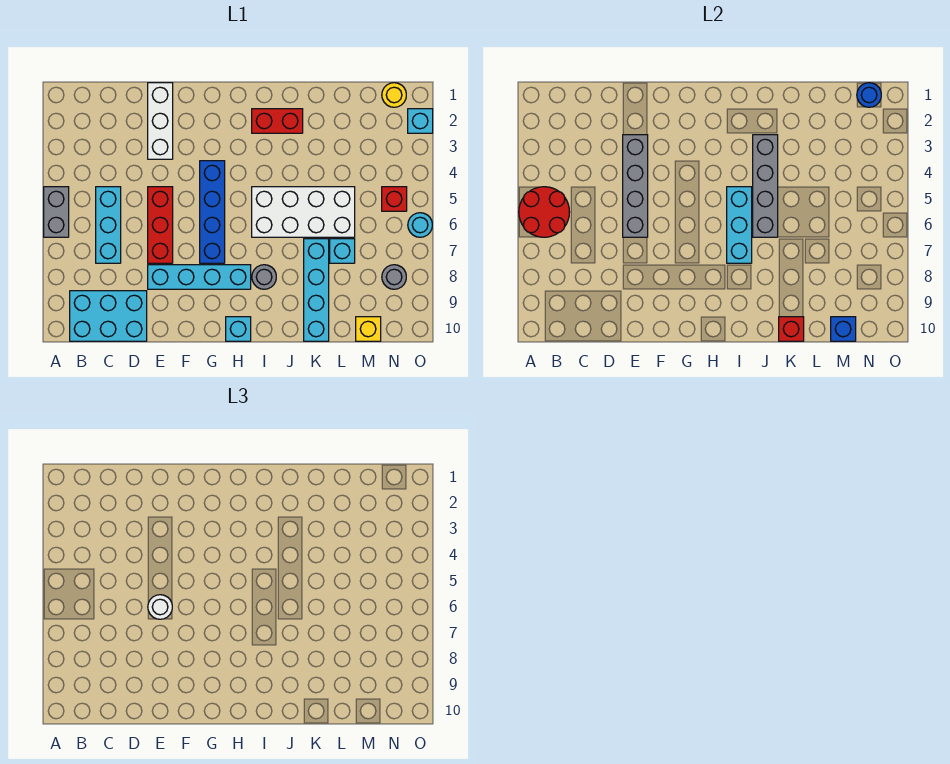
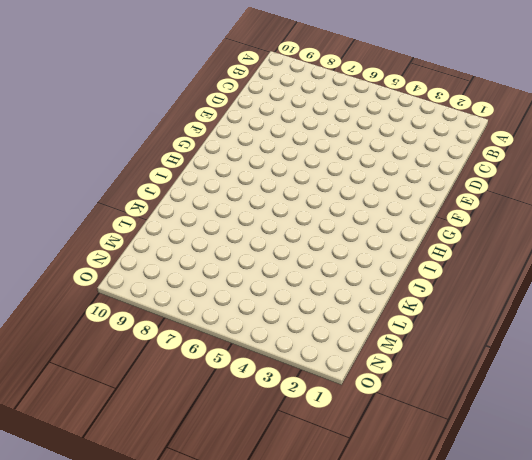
none -> grey 1x2 brick [44,187,69,237]
none -> cyan 2x3 brick [70,291,147,341]
none -> cyan 1x3 brick [96,187,121,263]

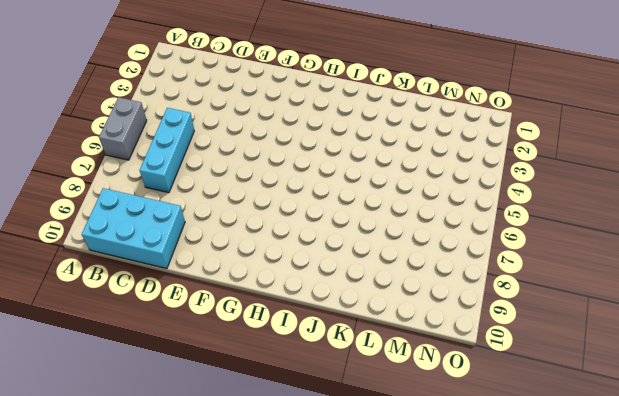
none -> white 1x3 brick [148,83,173,159]
none -> red 1x3 brick [148,187,173,263]
none -> cyan 1x4 brick [148,265,251,289]

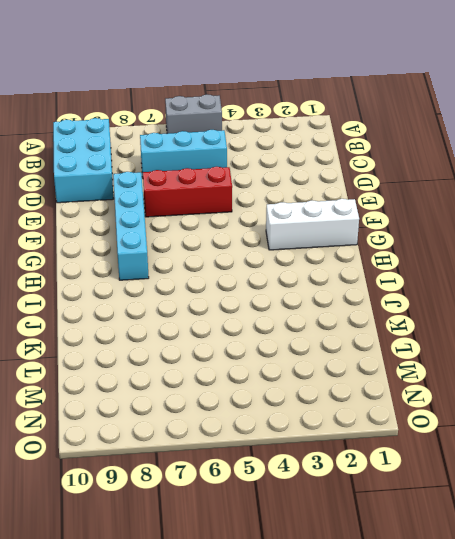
white 1x3 brick [266,199,359,250] -> white 1x3 brick moved to [148,83,173,159]
none -> blue 1x4 brick [200,161,225,263]
none -> cyan 1x1 brick [226,317,251,341]
none -> red 1x2 brick [252,109,303,133]

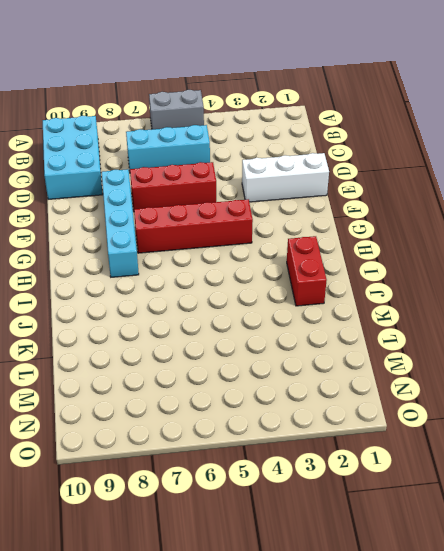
red 1x4 brick [134,199,253,253] -> blue 1x4 brick [200,161,225,263]
none -> cyan 1x1 brick [226,317,251,341]
none -> white 2x4 brick [252,187,355,237]
none -> grey 1x1 round brick [252,265,276,289]

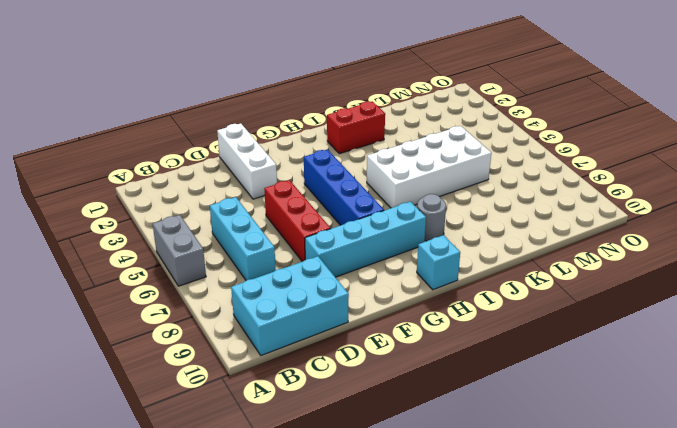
none -> cyan 1x4 brick [304,239,329,341]
none -> cyan 1x1 brick [330,239,355,263]
none -> yellow 1x1 brick [356,317,381,341]

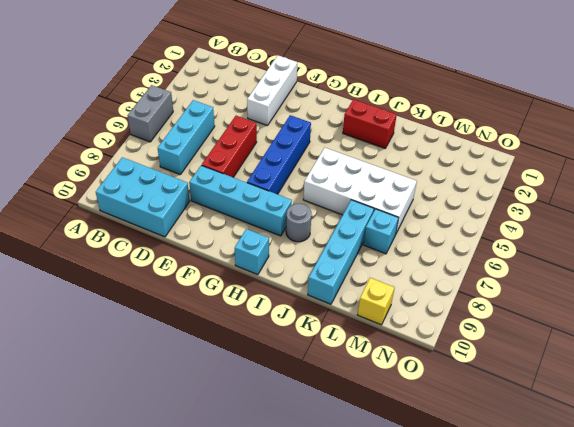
none -> yellow 1x1 round brick [382,83,406,107]
none -> red 1x1 brick [382,187,407,211]
none -> grey 1x1 round brick [382,265,406,289]

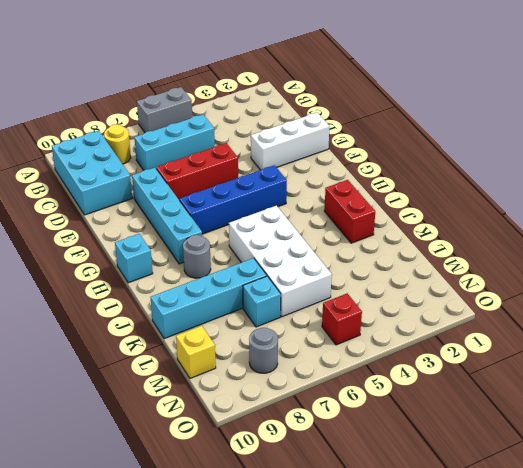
yellow 1x1 round brick [104,124,131,164] -> yellow 1x1 round brick moved to [382,83,406,107]
none -> cyan 1x1 brick [408,109,433,133]
none -> cyan 1x1 round brick [408,213,432,237]
none -> red 2x2 round brick [519,187,569,237]

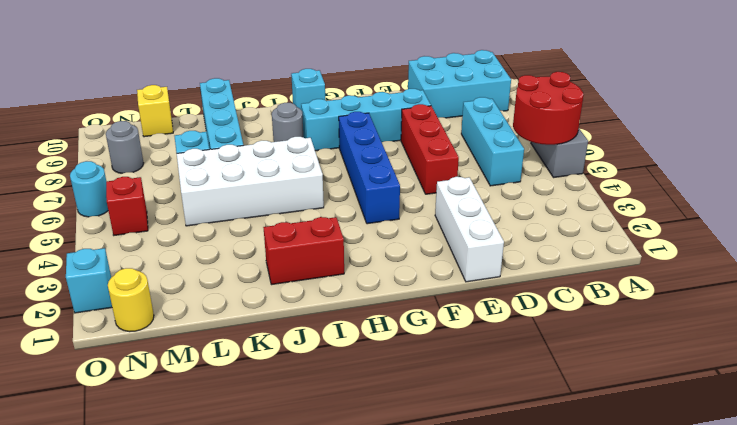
none -> grey 1x4 brick [623,135,648,237]
none -> cyan 1x3 brick [727,187,752,263]
none -> grey 1x4 brick [753,135,778,237]

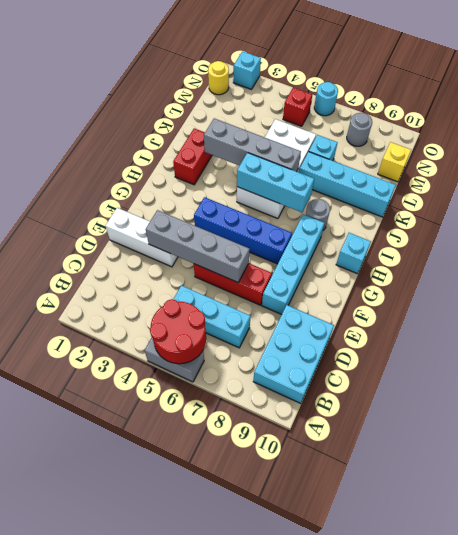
none -> red 1x1 brick [779,317,804,341]
none -> blue 1x1 brick [831,317,856,341]
none -> blue 1x1 round brick [857,83,881,107]

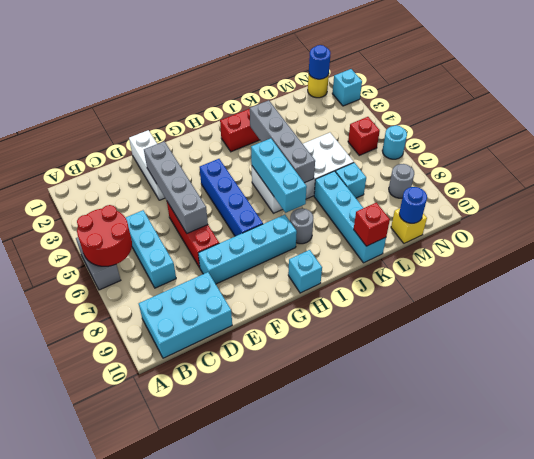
blue 1x1 round brick [399,187,427,223] -> blue 1x1 brick [831,317,856,341]
none -> white 1x1 round brick [148,595,172,619]

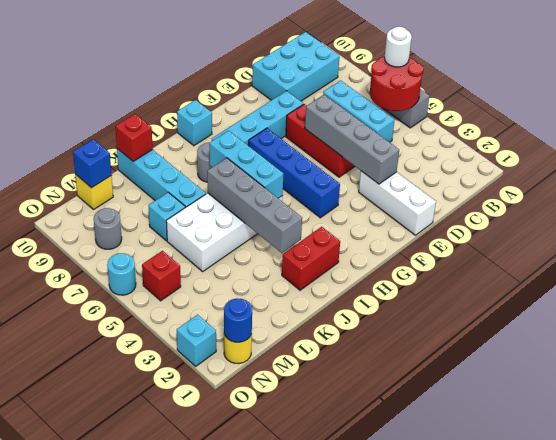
white 1x1 round brick [385,27,412,67] -> white 1x1 round brick moved to [148,595,172,619]

